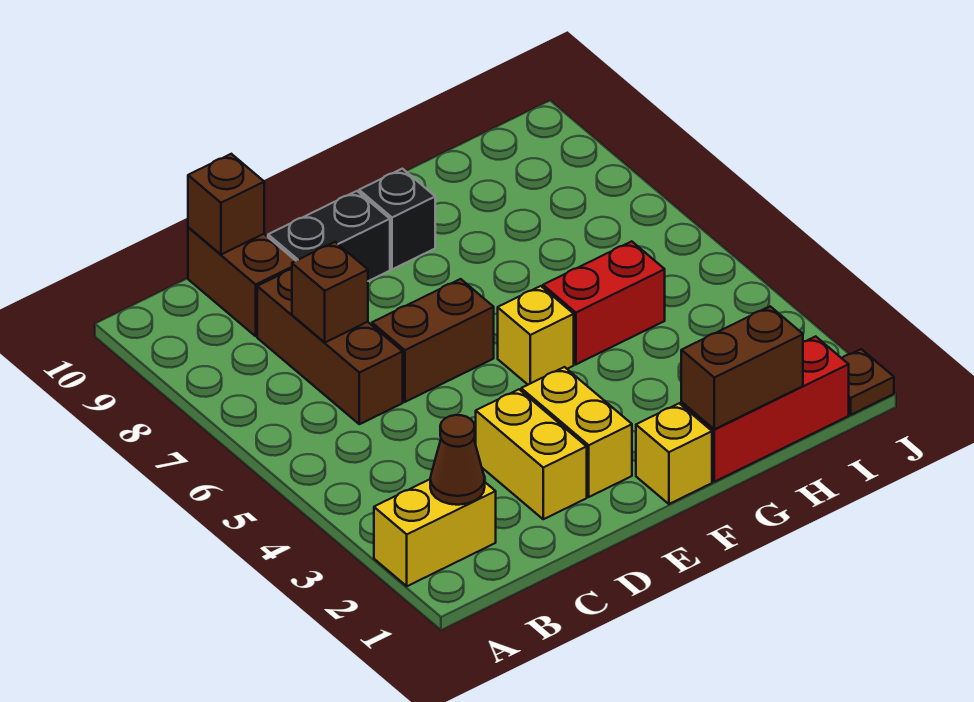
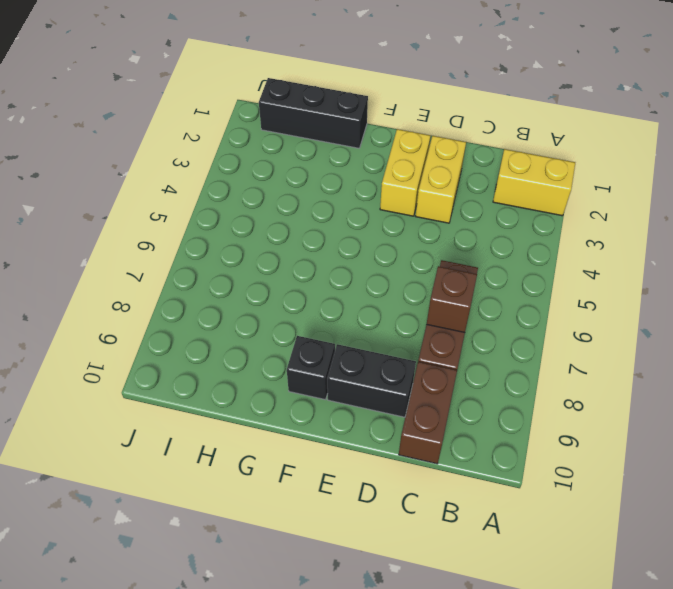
black 1x3 brick [259,78,368,148] -> red 1x3 brick [681,336,849,482]
none -> brown 1x2 brick [372,279,494,402]
none -> yellow 1x1 brick [636,403,712,504]
none -> yellow 1x1 brick [498,286,574,385]

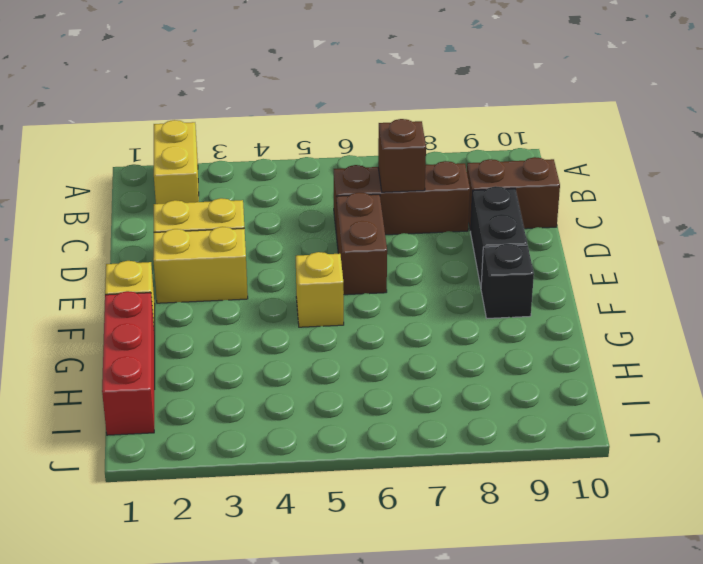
none -> red 1x2 brick [543,241,665,364]
none -> brown 1x1 plate [842,349,894,415]
none -> brown 1x1 cone [430,415,485,505]

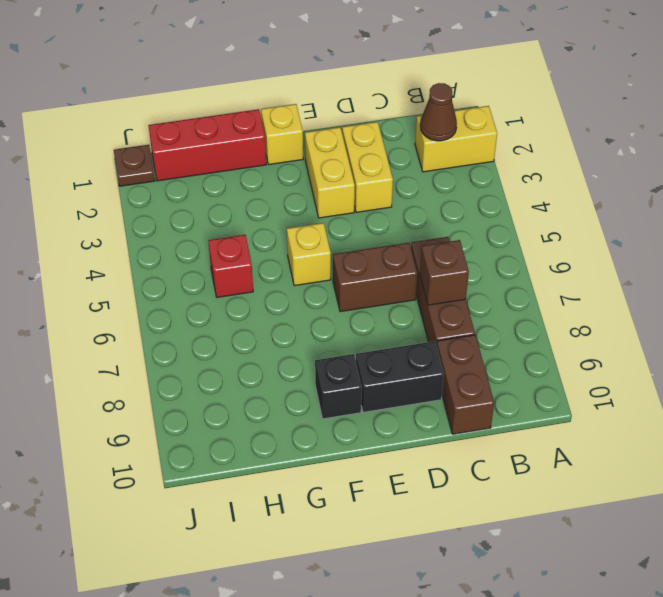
red 1x1 brick [208,235,253,297] -> red 1x2 brick [543,241,665,364]
none -> brown 1x1 brick [188,154,264,255]
none -> brown 1x2 brick [681,306,803,429]

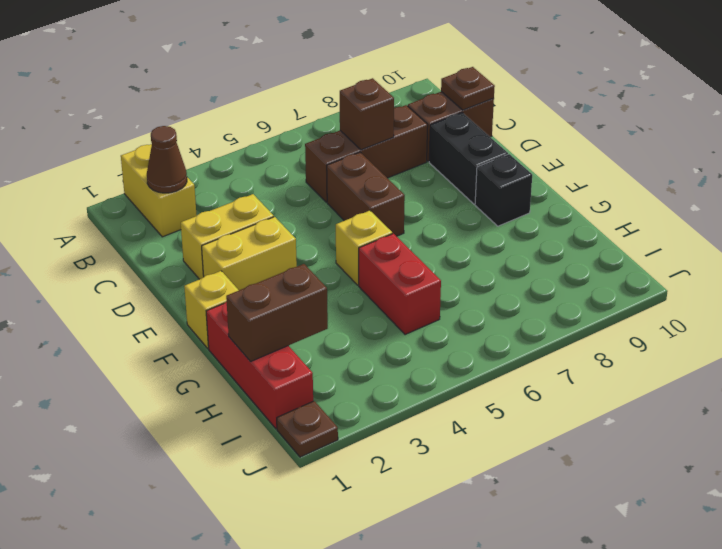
brown 1x1 plate [441,67,495,110] -> brown 1x1 brick [188,154,264,255]
brown 1x2 brick [226,264,328,362] -> brown 1x2 brick turned to [681,306,803,429]

